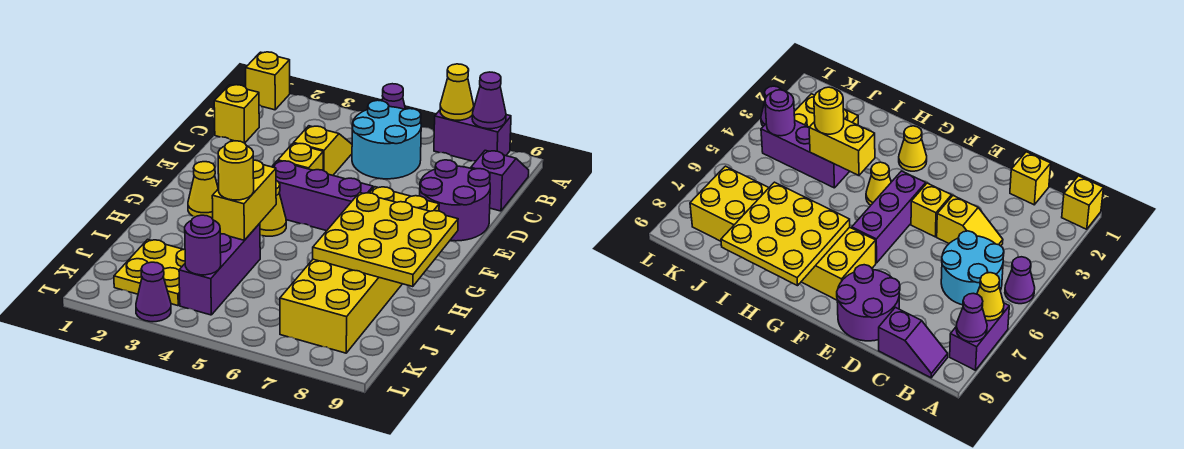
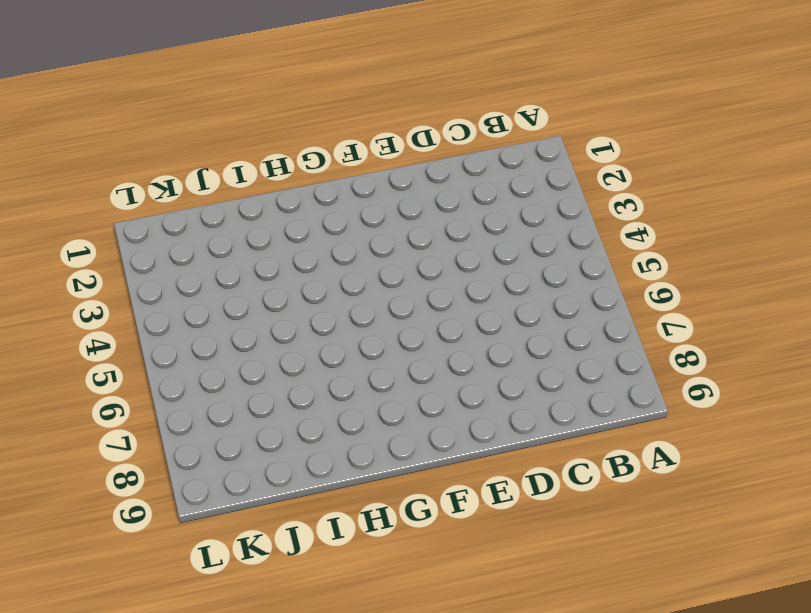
none -> yellow 1x1 brick [246,52,290,110]
none -> purple 1x1 cone [382,84,405,109]
none -> purple 1x2 brick [434,110,511,161]

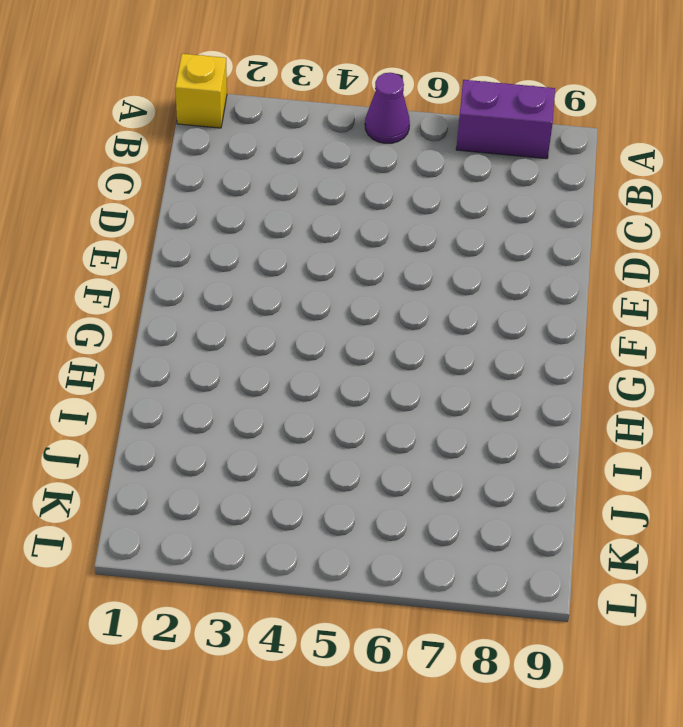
none -> cyan 2x2 round brick [352,100,421,179]
none -> purple 1x2 slope [471,150,529,211]
none -> yellow 1x1 brick [214,85,259,143]

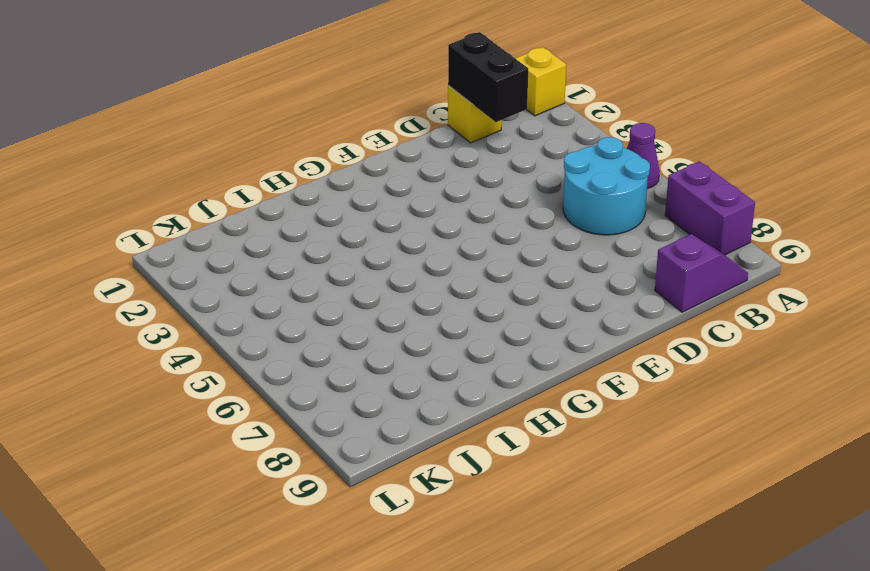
black 1x2 brick [448,32,528,122] -> none
none -> yellow 1x2 slope [294,126,352,175]
none -> purple 2x2 round brick [420,160,490,241]
none -> yellow 1x1 brick [278,143,323,170]

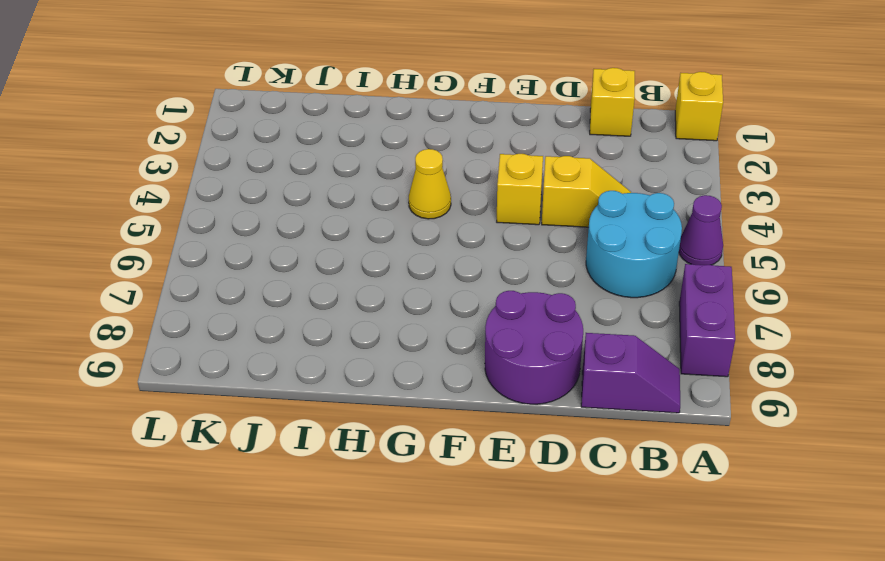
none -> purple 1x3 brick [272,161,373,231]
none -> yellow 2x6 brick [280,187,439,353]
none -> yellow 1x1 cone [188,162,218,218]

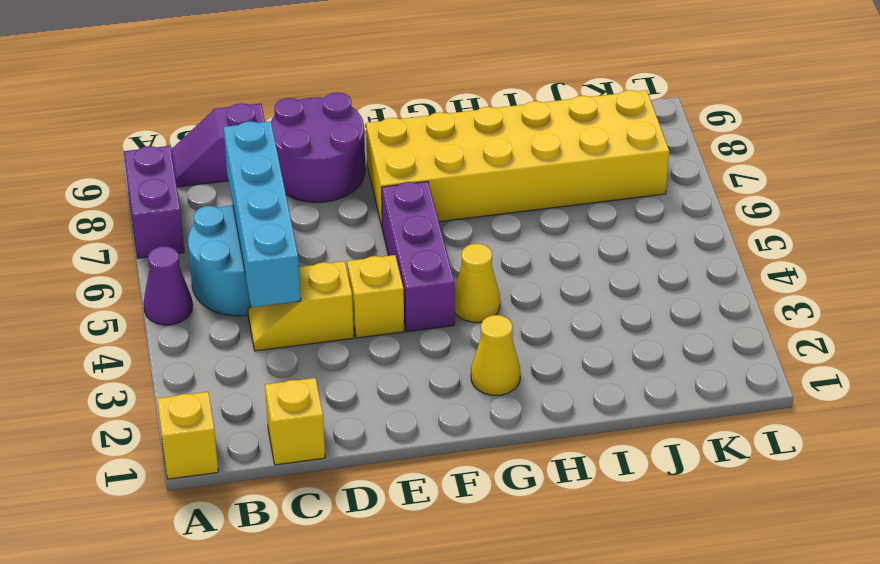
cyan 1x4 brick [224,121,301,307] -> none
none -> purple 1x3 brick [179,223,260,315]
none -> yellow 2x2 plate [114,239,185,306]
none -> purple 1x1 cone [136,262,171,322]

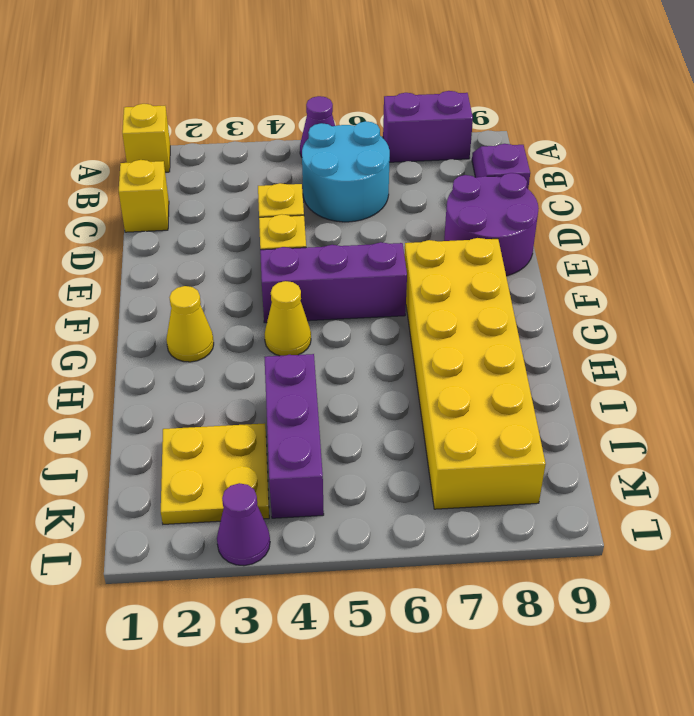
none -> yellow 1x1 cone [440,64,474,120]
none -> purple 1x1 cone [472,72,506,129]
none -> yellow 3x3 plate [313,193,458,287]

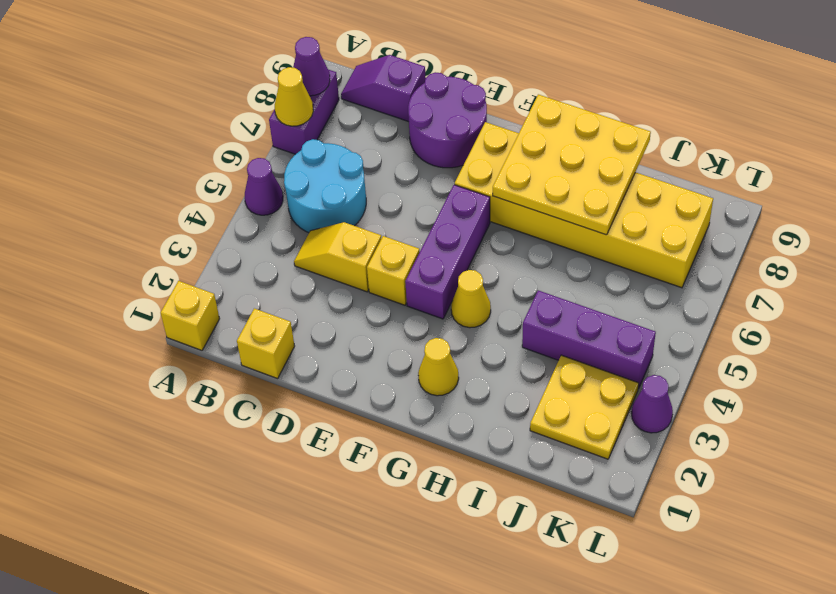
none -> yellow 1x2 brick [212,160,276,240]
none -> purple 1x1 round brick [185,215,221,275]
none -> yellow 1x1 round brick [218,141,254,200]

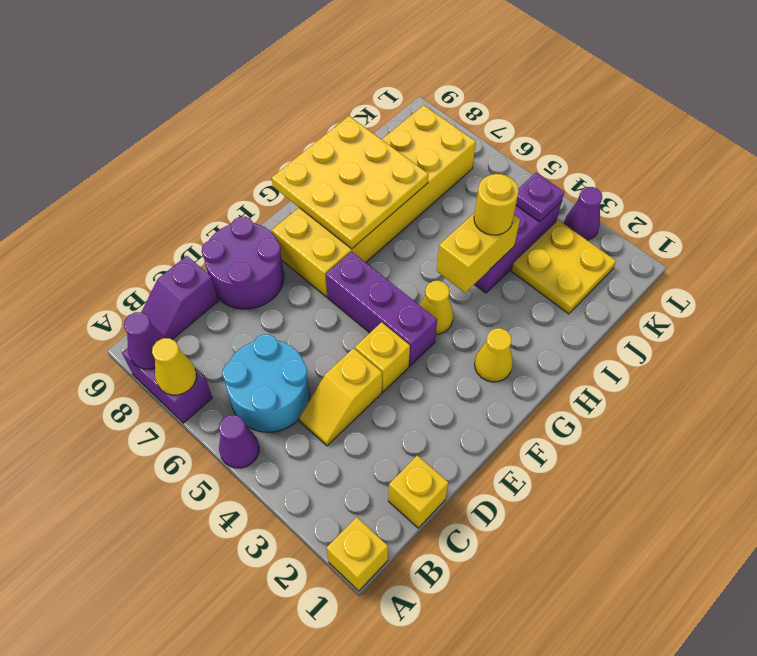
purple 1x1 plate [516,173,564,222] -> purple 1x1 round brick [185,215,221,275]

